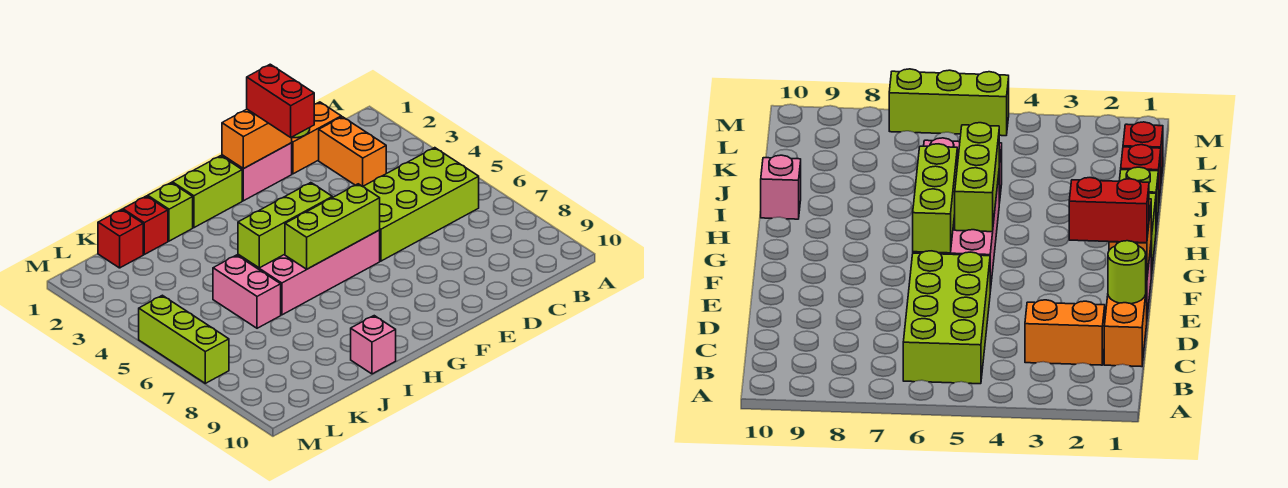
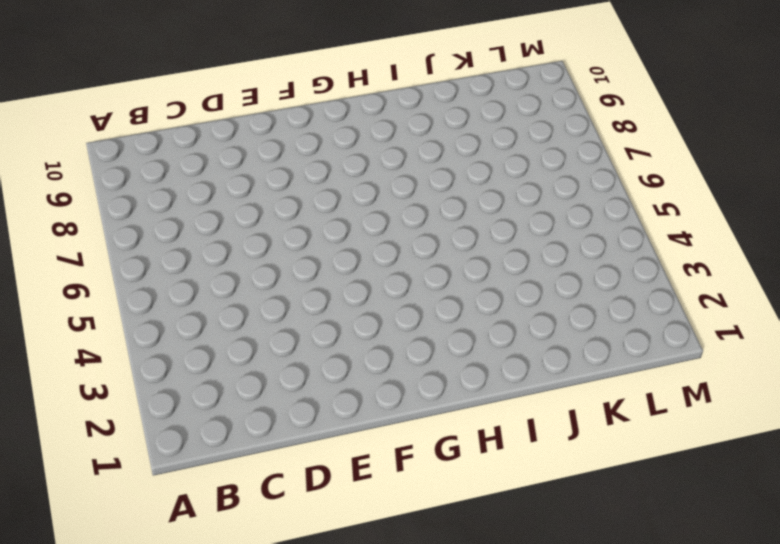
none -> lime 2x4 brick [363,148,479,261]
none -> orange 1x2 brick [292,102,341,174]
none -> orange 1x2 brick [319,117,386,186]

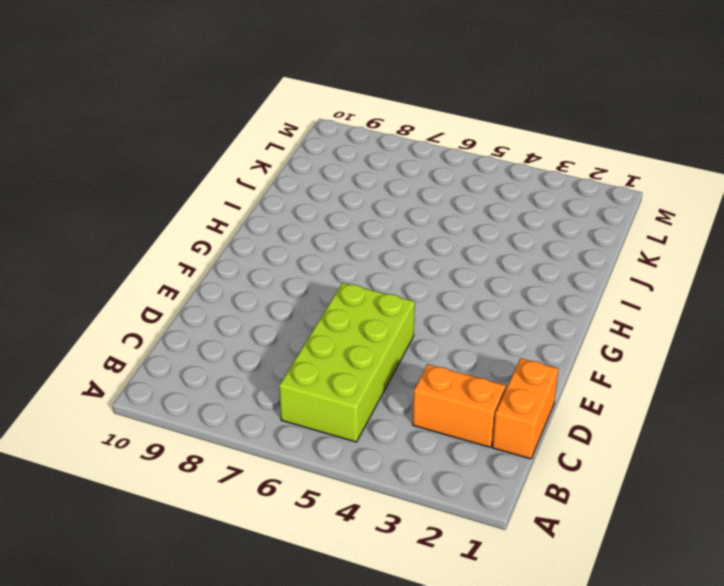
none -> pink 1x2 brick [222,143,292,201]
none -> pink 2x4 brick [238,230,380,315]
none -> lime 1x2 brick [172,156,242,228]

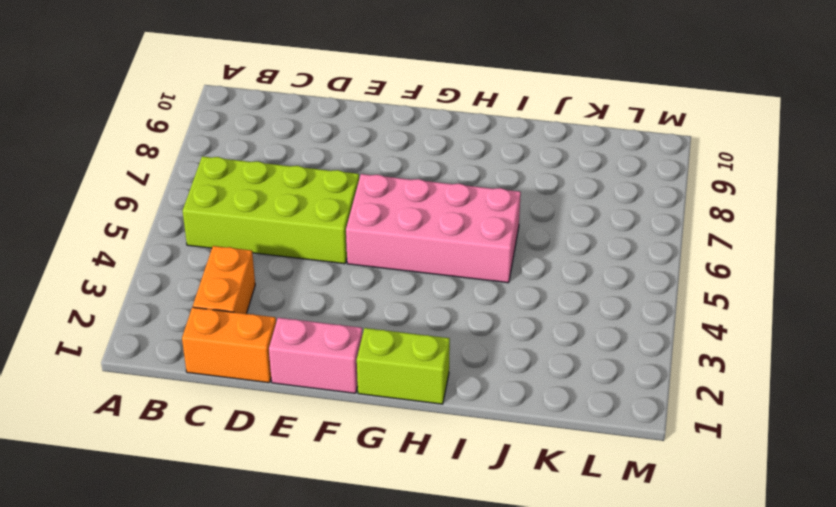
none -> lime 1x1 brick [148,183,193,241]
none -> pink 1x1 brick [351,316,396,374]
none -> red 1x1 brick [123,196,168,254]

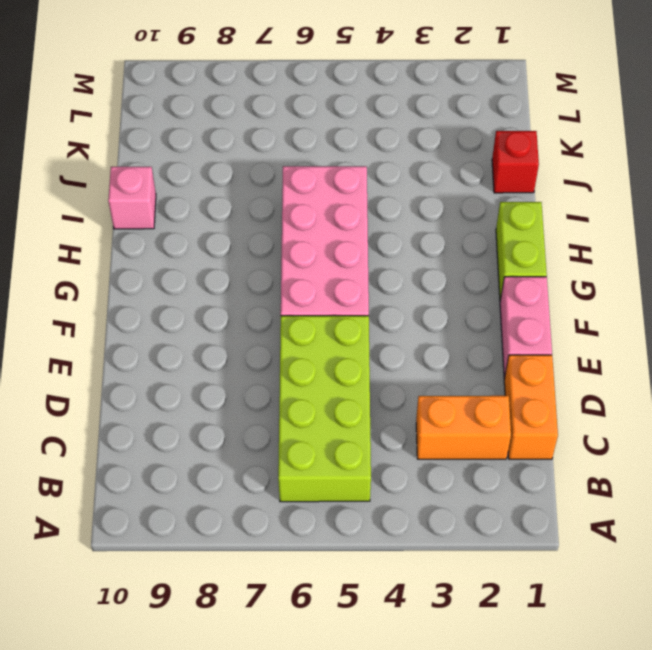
none -> lime 1x1 brick [148,183,193,241]
none -> pink 1x2 brick [213,255,281,328]
none -> red 1x1 brick [98,209,143,268]

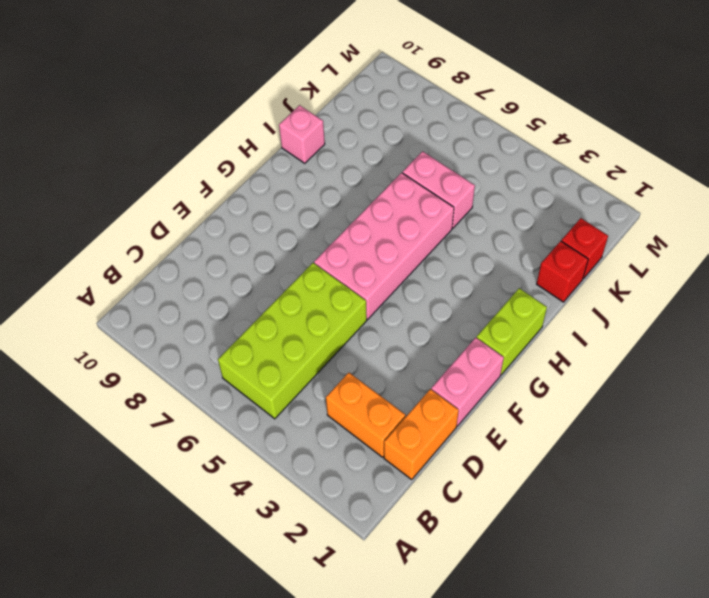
none -> lime 1x1 brick [148,183,193,241]
none -> lime 1x3 brick [139,295,229,383]
none -> lime 1x1 round brick [1108,241,1146,304]

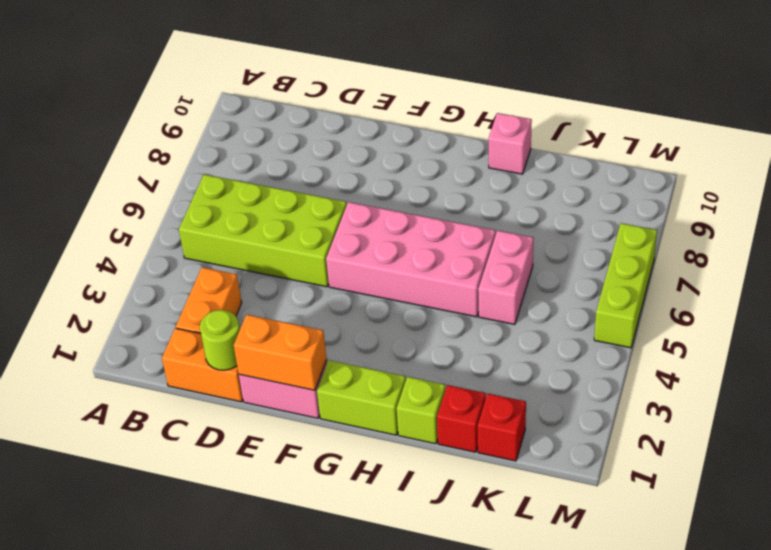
none -> lime 1x3 brick [285,184,380,269]
none -> lime 1x3 brick [238,183,332,268]
none -> red 1x2 brick [247,64,314,137]

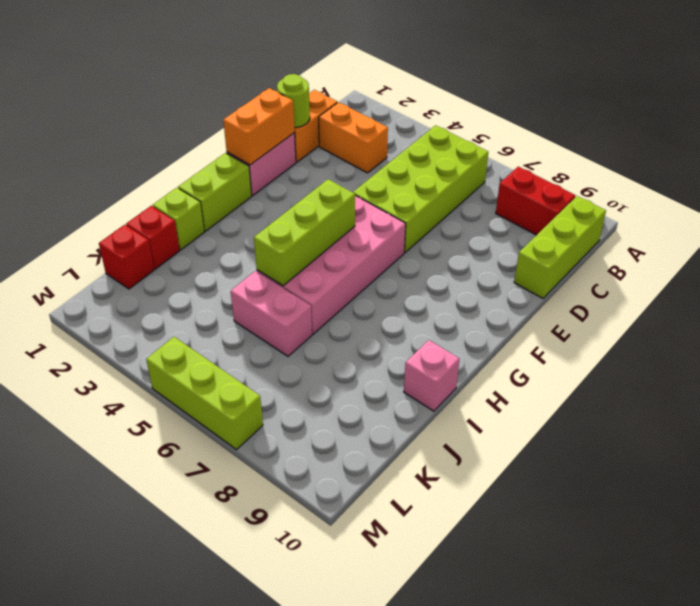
red 1x2 brick [496,167,575,235] -> red 1x2 brick moved to [247,64,314,137]
lime 1x3 brick [514,196,606,298] -> lime 1x3 brick moved to [285,184,380,269]

